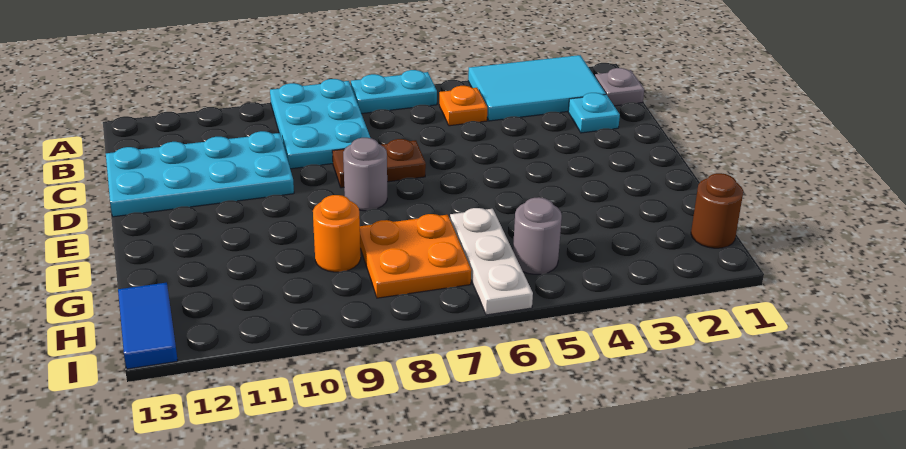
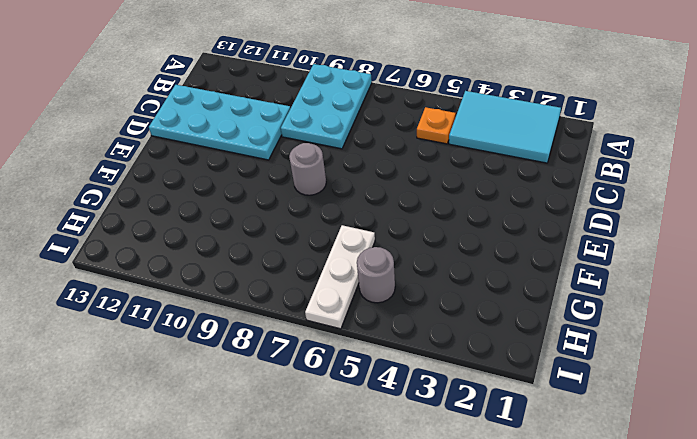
none -> cyan 1x2 plate [351,70,437,114]
none -> grey 1x1 plate [595,68,644,106]
none -> cyan 1x1 plate [568,93,620,133]

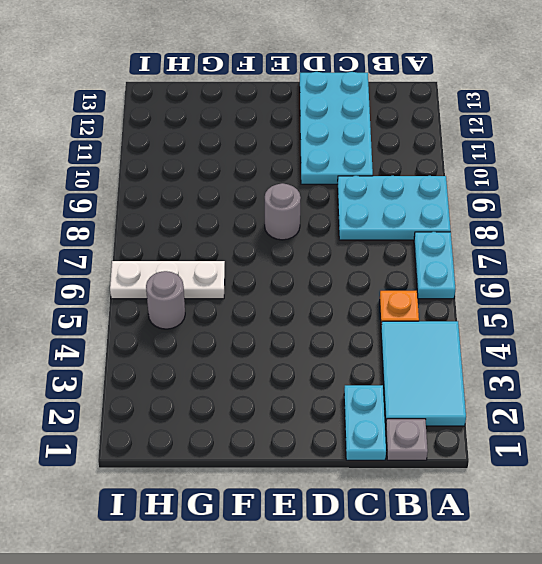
cyan 1x2 plate [344,385,386,460] -> cyan 1x1 plate [568,93,620,133]
none -> brown 1x2 plate [332,139,426,188]
none -> orange 2x2 plate [360,214,471,298]
none -> orange 1x1 round brick [313,195,361,272]

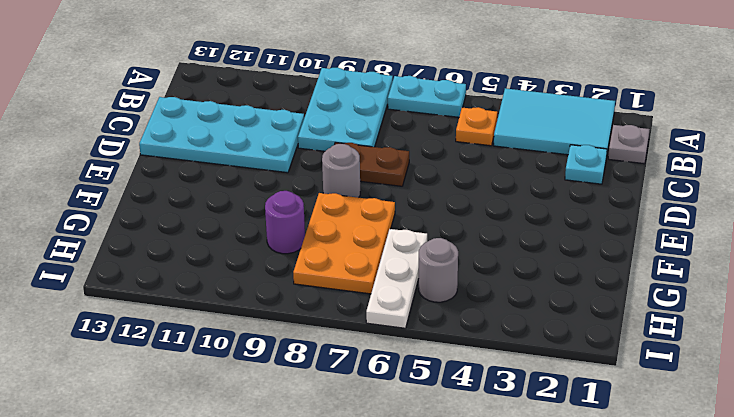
orange 2x3 plate [293,193,395,294] -> orange 2x2 plate [360,214,471,298]
purple 1x1 round brick [265,191,305,254] -> orange 1x1 round brick [313,195,361,272]
none -> brown 1x1 round brick [691,173,743,248]
none -> blue 1x2 tile [118,283,178,369]

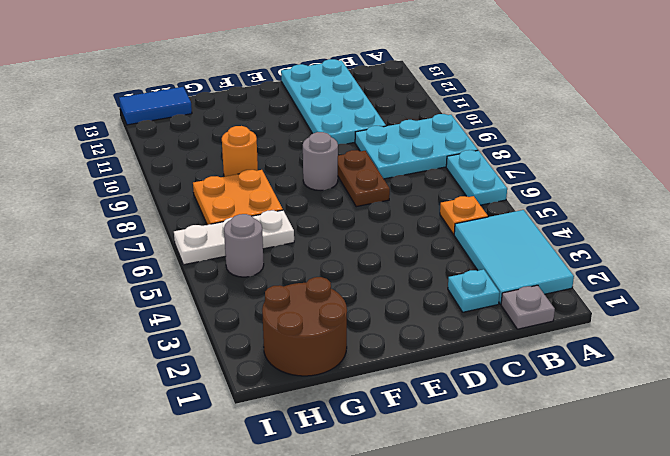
brown 2x2 round brick [262,277,347,376] -> brown 1x1 round brick [691,173,743,248]

